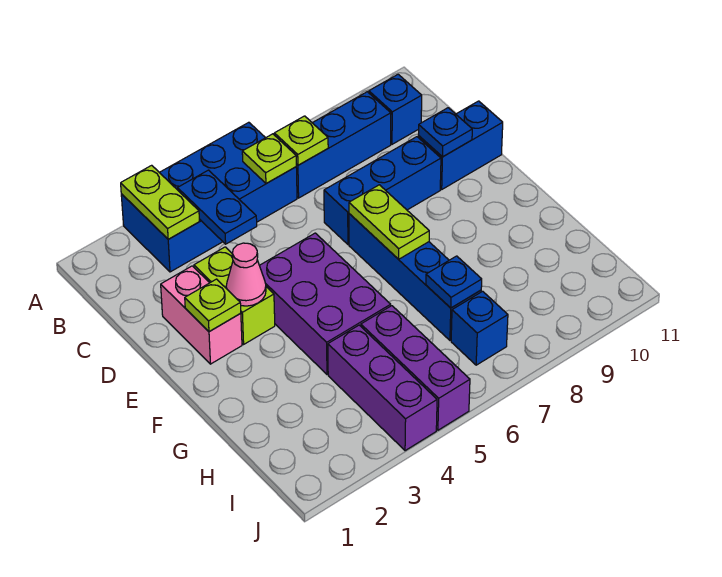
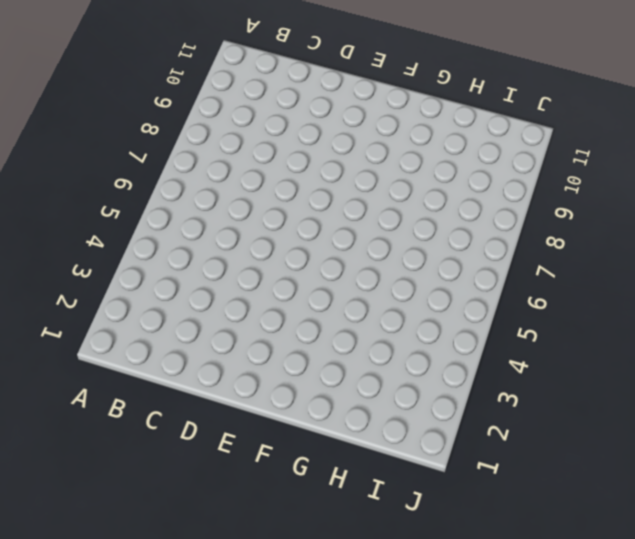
none -> blue 2x4 brick [121,122,297,272]
none -> blue 1x3 brick [296,92,391,198]
none -> blue 1x1 brick [369,74,422,144]

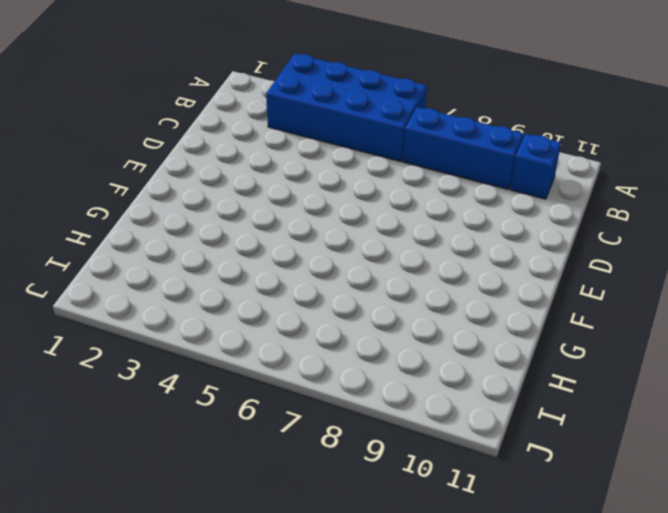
none -> pink 1x2 brick [161,266,242,364]
none -> lime 1x2 brick [194,247,275,344]
none -> blue 1x3 brick [324,137,441,244]

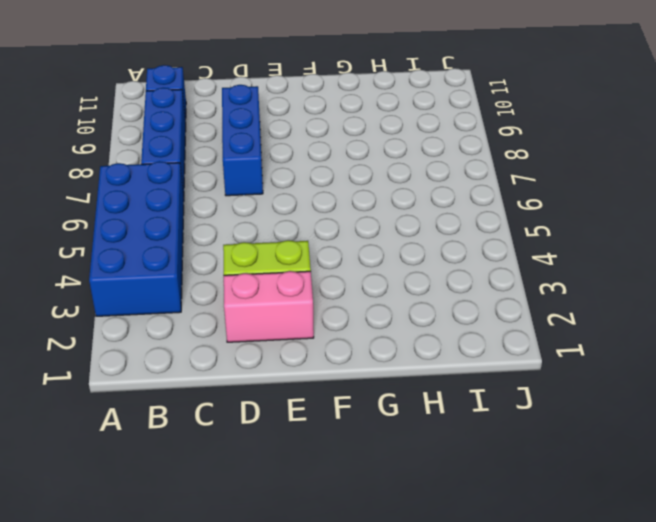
none -> blue 1x2 brick [418,101,503,189]
none -> purple 2x3 brick [260,233,391,374]
none -> blue 1x4 brick [349,214,481,340]

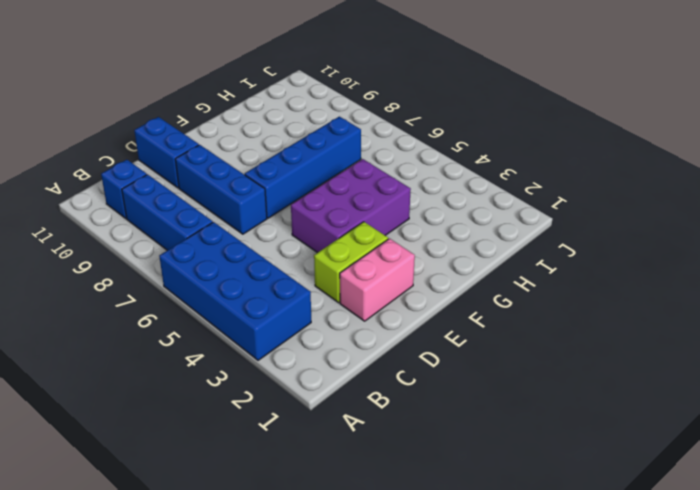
none -> purple 1x3 brick [328,325,437,451]
none -> purple 1x3 brick [361,306,470,430]
none -> blue 1x1 brick [451,291,508,365]

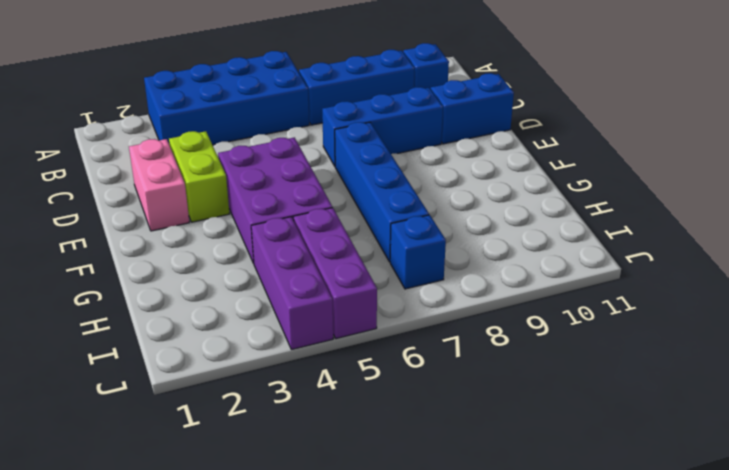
none -> lime 1x2 plate [121,165,200,239]
none -> blue 1x2 plate [177,170,257,244]
none -> lime 1x1 plate [242,134,296,184]

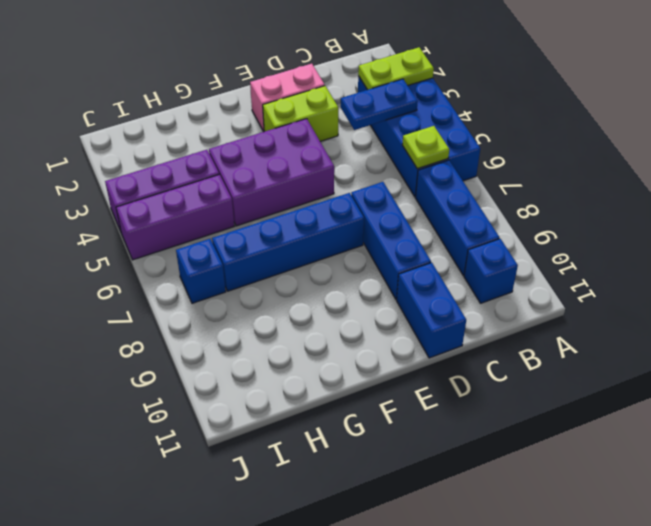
none -> lime 1x1 plate [274,116,328,165]
none -> blue 1x1 plate [419,108,472,157]
none -> lime 1x1 plate [185,279,241,332]

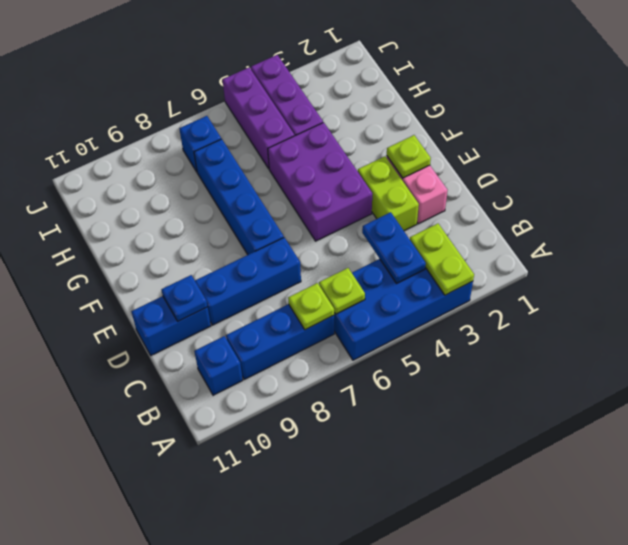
none -> pink 1x1 cone [226,243,266,306]
none -> lime 1x2 plate [349,185,429,259]
none -> blue 1x1 plate [426,256,482,308]

